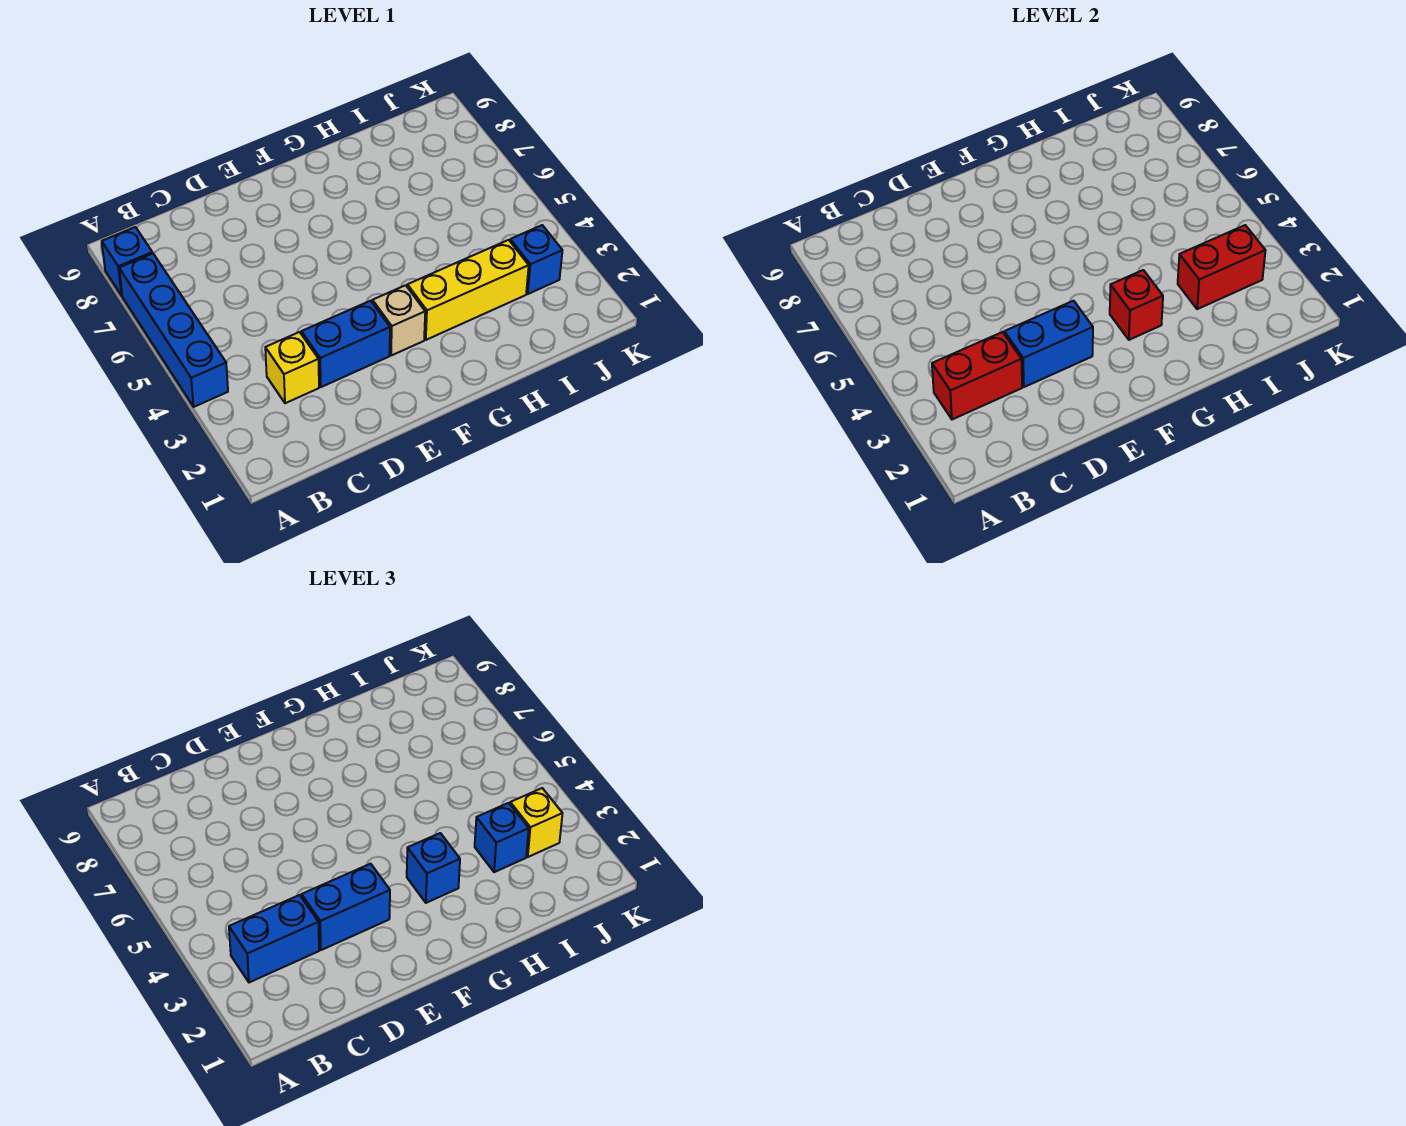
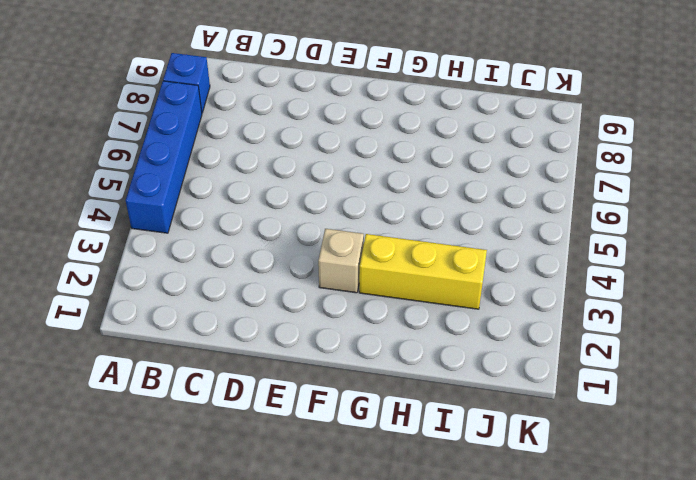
none -> yellow 1x1 brick [265,332,319,403]
none -> blue 1x2 brick [301,301,390,387]
none -> blue 1x1 brick [510,225,563,294]

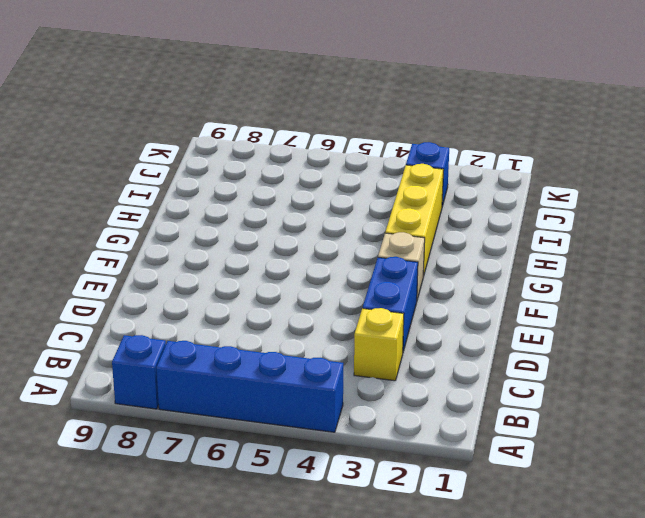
none -> red 1x2 brick [932,332,1022,419]
none -> blue 1x2 brick [1004,301,1093,387]
none -> red 1x1 brick [1110,270,1163,340]

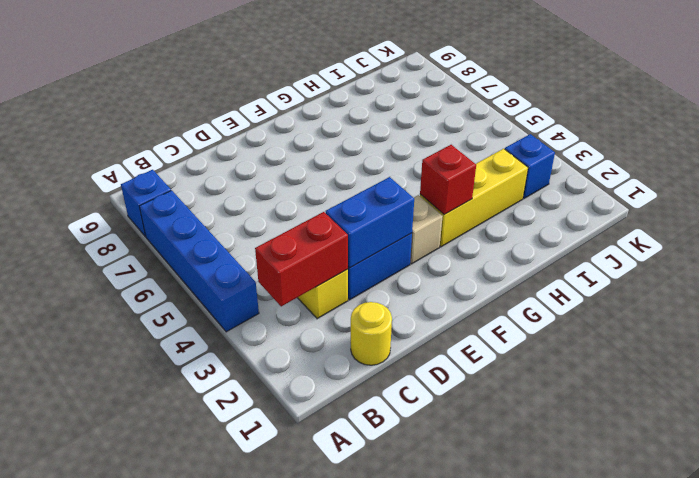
yellow 1x1 round brick [351,302,392,365] -> none
none -> red 1x2 brick [1178,225,1266,309]
none -> blue 1x2 brick [229,895,319,982]
none -> blue 1x2 brick [301,864,390,950]

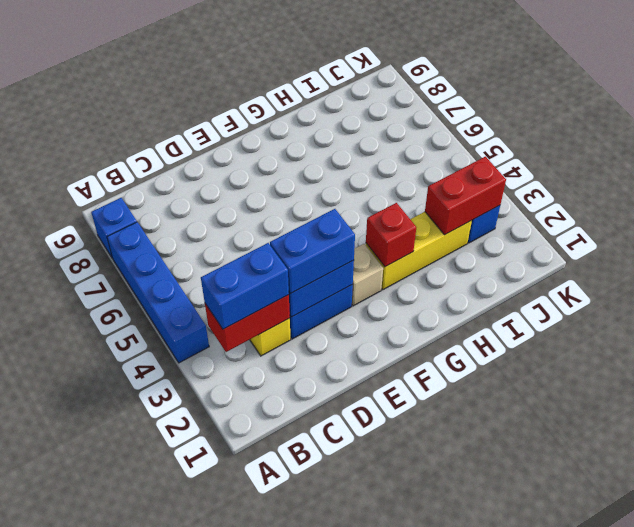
none -> blue 1x1 brick [407,833,460,903]
none -> blue 1x1 brick [475,803,529,872]
none -> yellow 1x1 brick [510,788,563,857]

